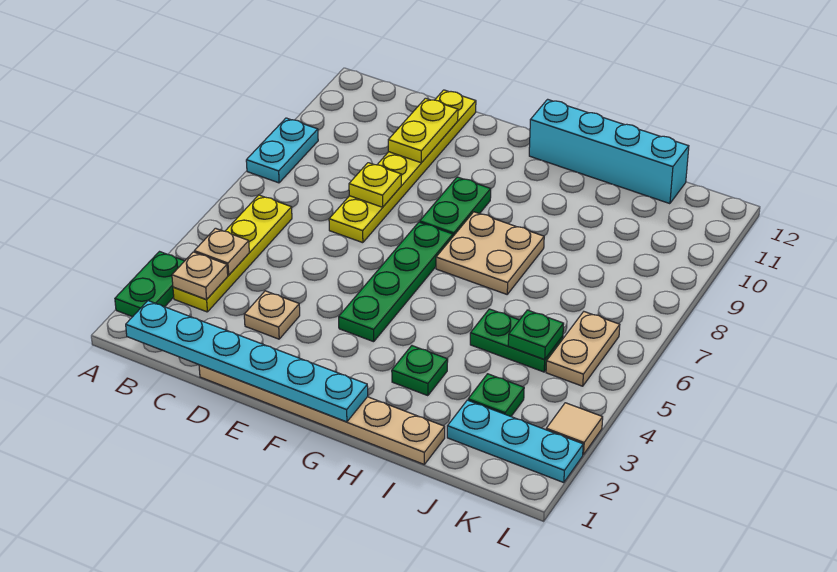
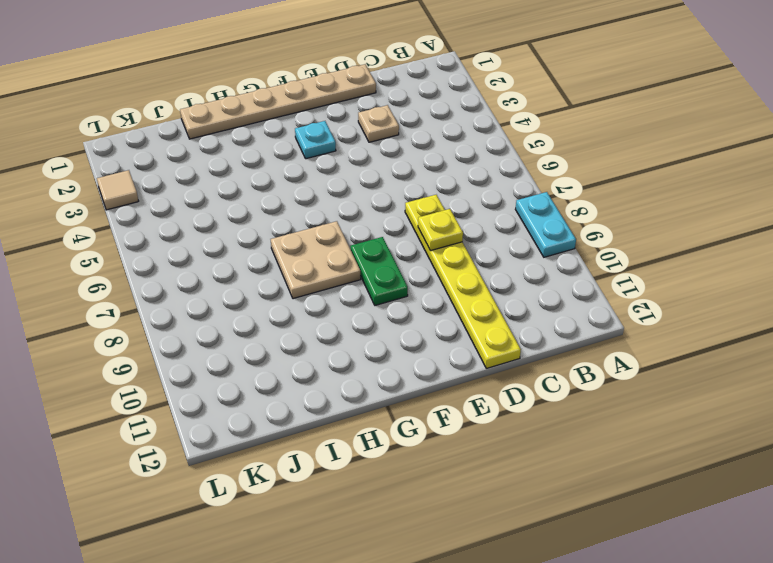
cyan 1x1 plate [295,121,336,159] -> none
none -> green 1x2 plate [115,252,184,317]
none -> yellow 1x4 plate [173,195,292,312]
none -> green 1x4 plate [339,222,453,342]

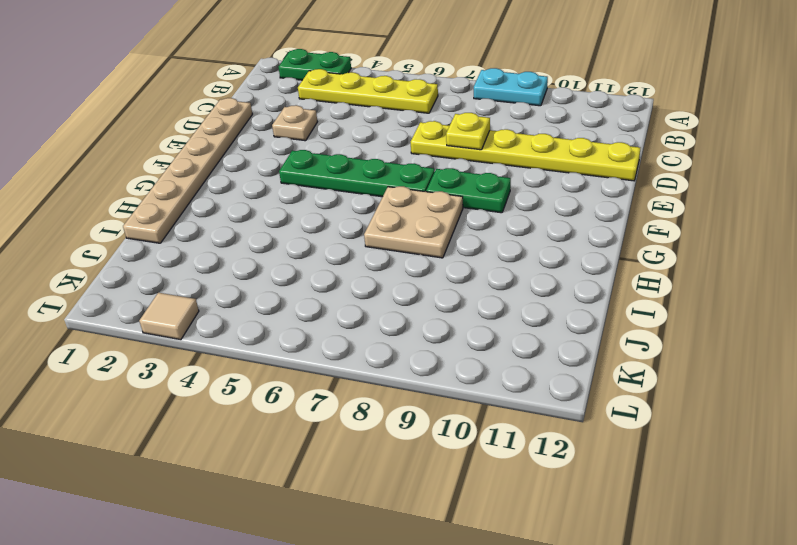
none -> cyan 1x4 brick [529,99,689,204]
none -> green 1x1 plate [392,346,448,396]
none -> green 1x2 plate [470,309,563,372]

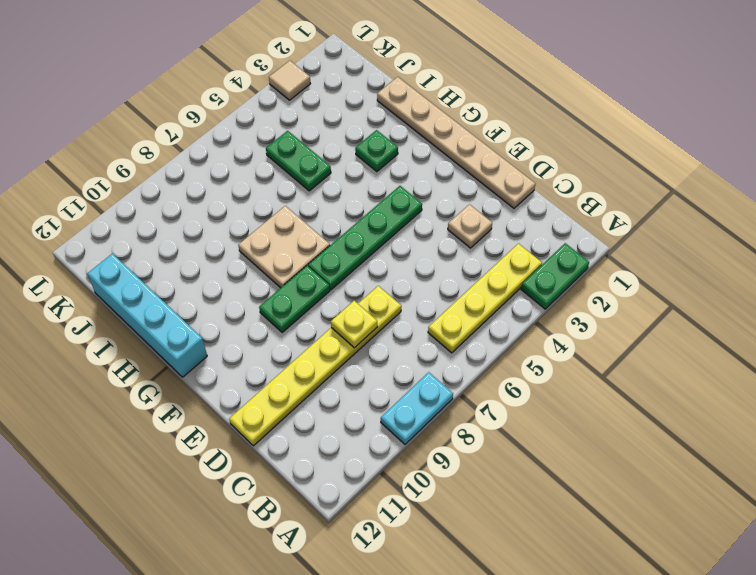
none -> cyan 1x3 plate [447,400,583,483]
none -> green 1x1 plate [468,374,524,416]
none -> tan 1x2 plate [546,312,620,386]

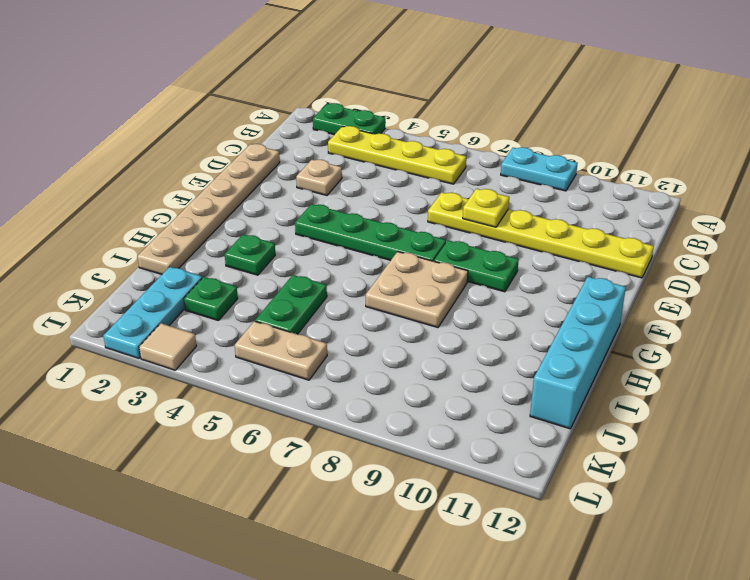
none -> cyan 1x6 plate [126,301,368,422]
none -> tan 1x1 plate [172,252,228,299]
none -> tan 1x1 plate [194,228,249,275]

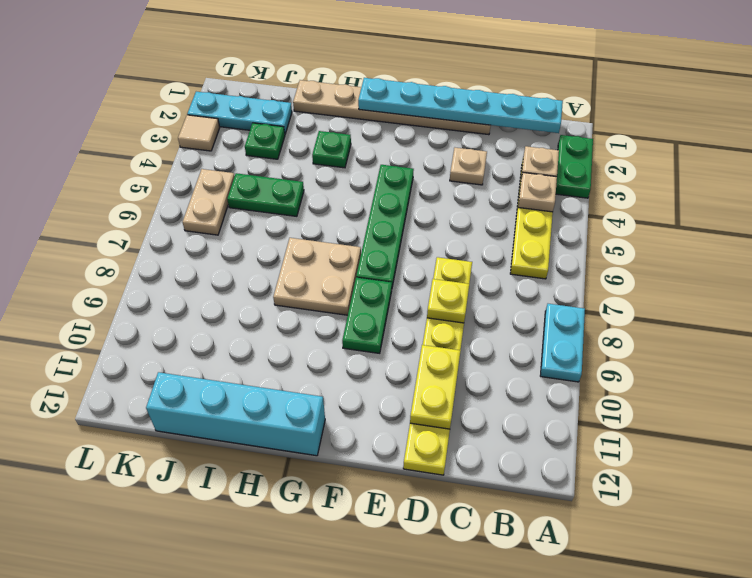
none -> green 1x1 plate [508,310,564,360]

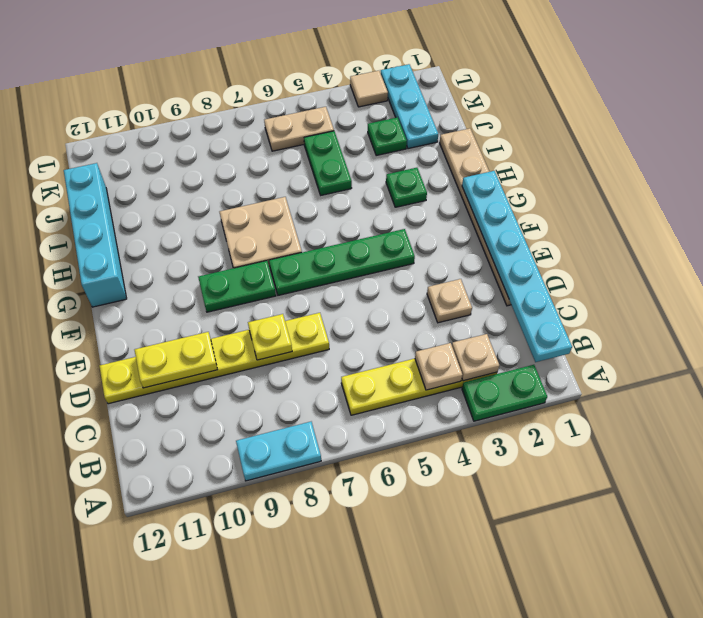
none -> green 1x1 plate [508,310,564,360]

